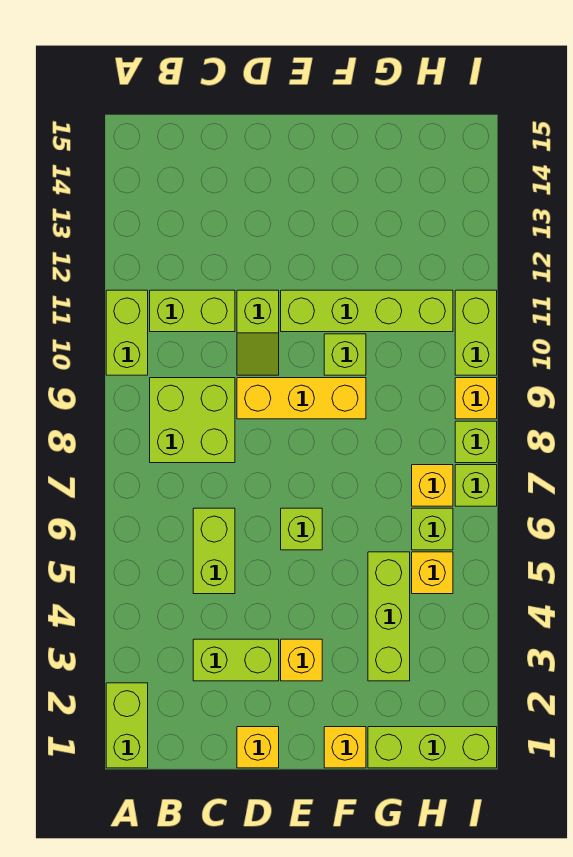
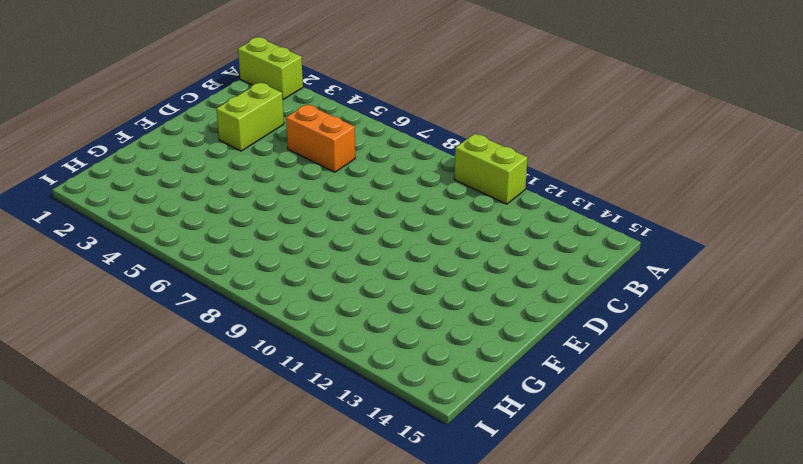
orange 1x2 brick [286,104,355,172] -> lime 1x2 brick [193,508,235,594]
none -> lime 2x2 brick [150,378,235,463]
none -> lime 1x2 brick [150,290,235,332]
none -> yellow 1x1 brick [237,727,279,768]

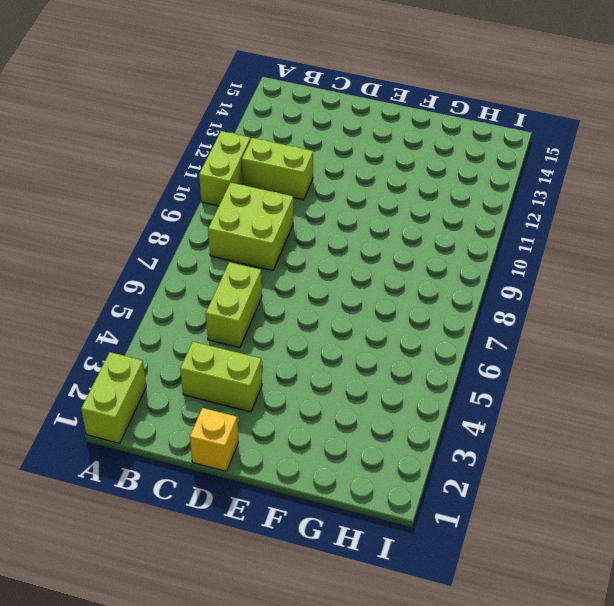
none -> yellow 1x3 brick [237,378,366,419]
none -> lime 1x2 slope [237,290,279,375]
none -> yellow 1x1 brick [281,639,322,681]

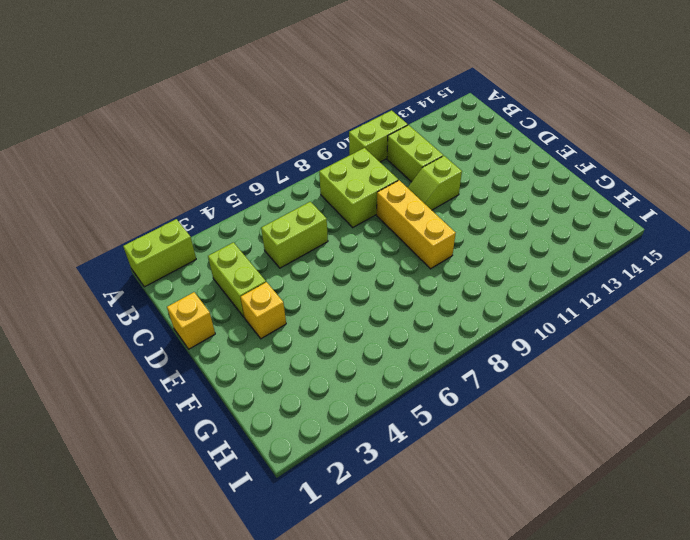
none -> lime 1x1 brick [281,508,322,550]
none -> lime 1x4 brick [281,290,453,332]
none -> yellow 1x1 brick [324,727,366,768]

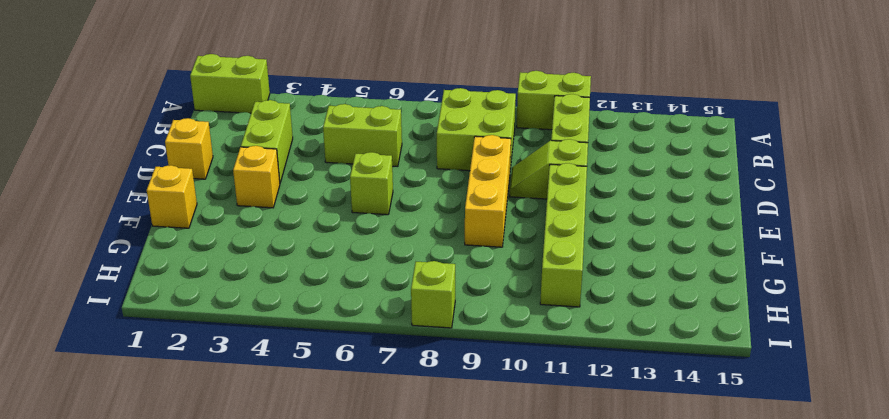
none -> lime 1x1 brick [324,334,366,375]
none -> lime 1x3 brick [368,727,497,768]
none -> lime 1x3 brick [368,552,410,681]

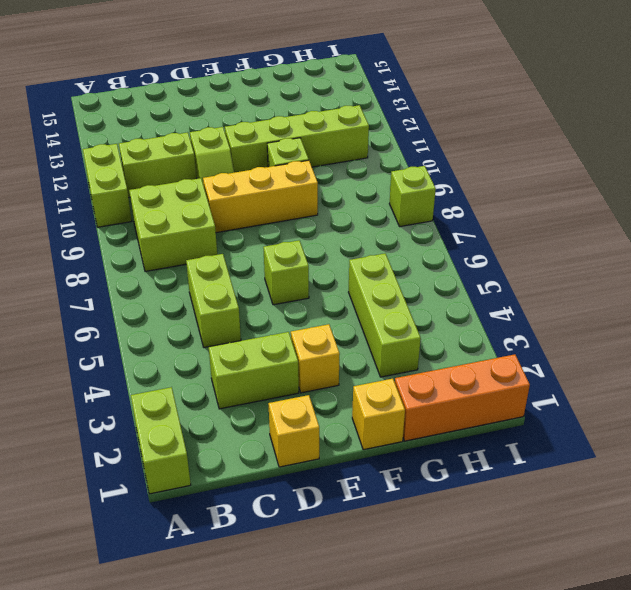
orange 1x3 brick [395,354,530,441] -> lime 1x3 brick [368,727,497,768]
none -> yellow 1x1 brick [412,552,453,594]
none -> lime 1x1 brick [412,508,453,550]
none -> yellow 1x1 brick [412,465,453,506]

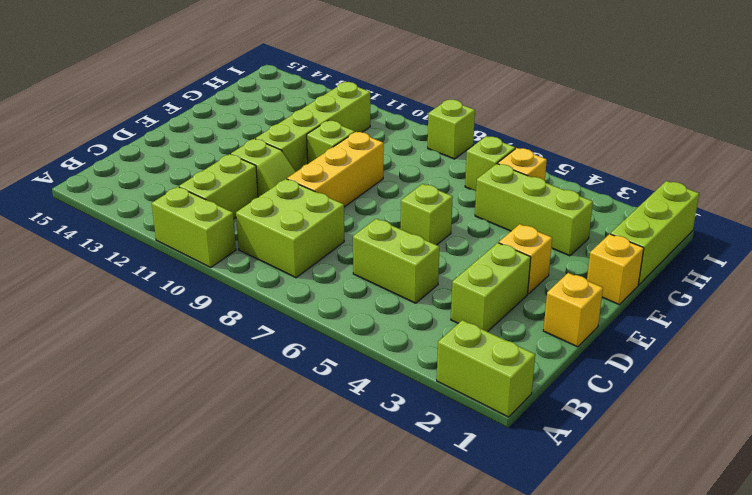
none -> yellow 1x1 brick [412,465,453,506]
none -> lime 1x1 brick [455,465,497,506]
none -> yellow 1x1 brick [455,378,497,419]

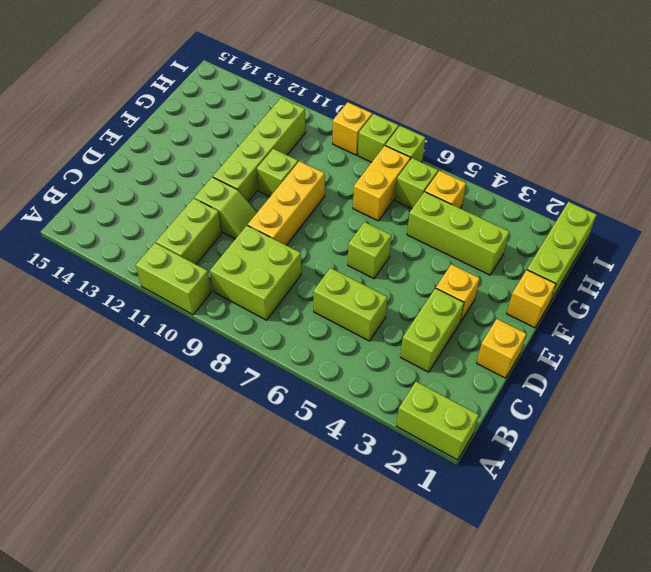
yellow 1x2 brick [353,146,410,221] -> yellow 1x1 brick [412,465,453,506]
none -> lime 1x2 brick [455,290,497,375]

